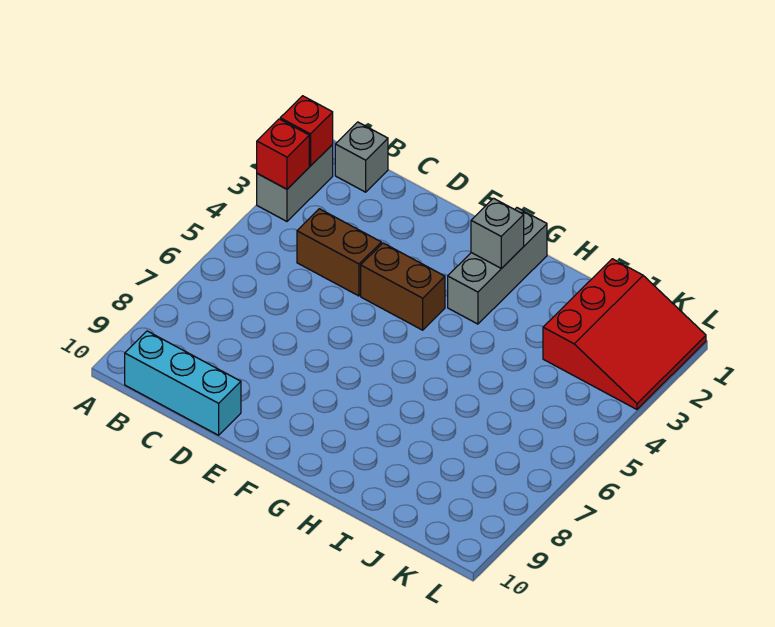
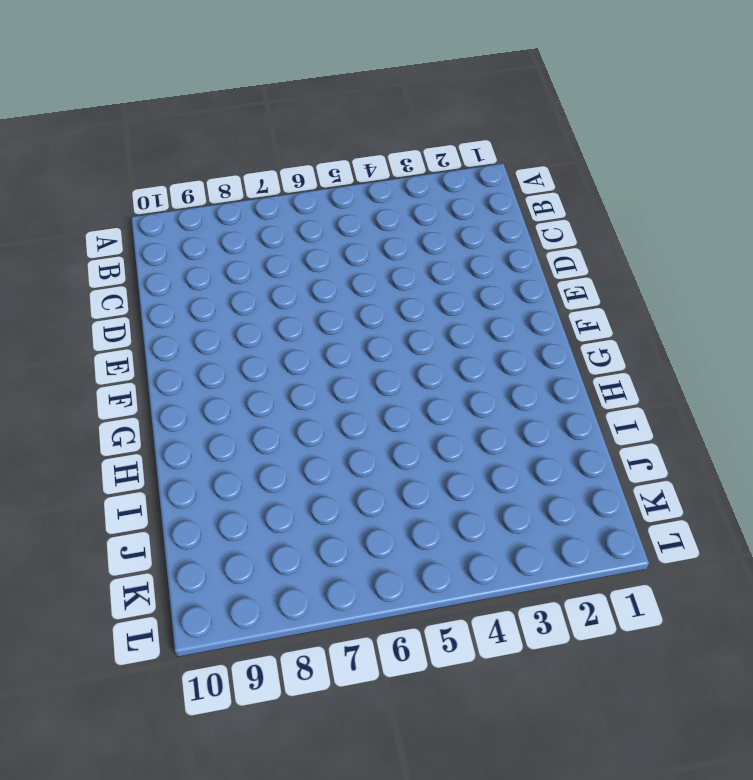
none -> grey 1x2 brick [257,145,333,221]
none -> grey 1x1 brick [335,122,388,192]

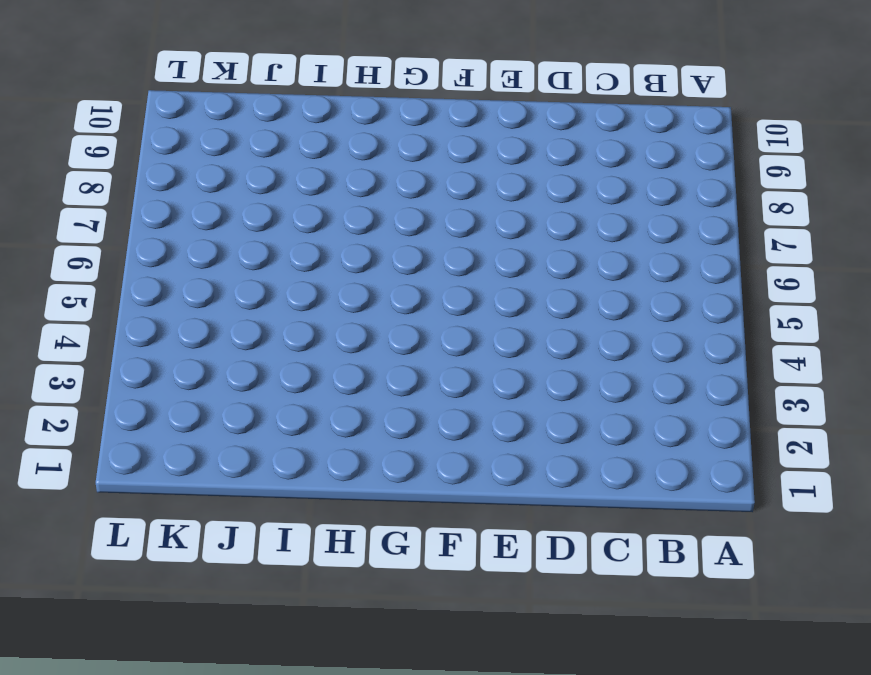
none -> grey 1x2 brick [257,145,333,221]
none -> grey 1x1 brick [335,122,388,192]

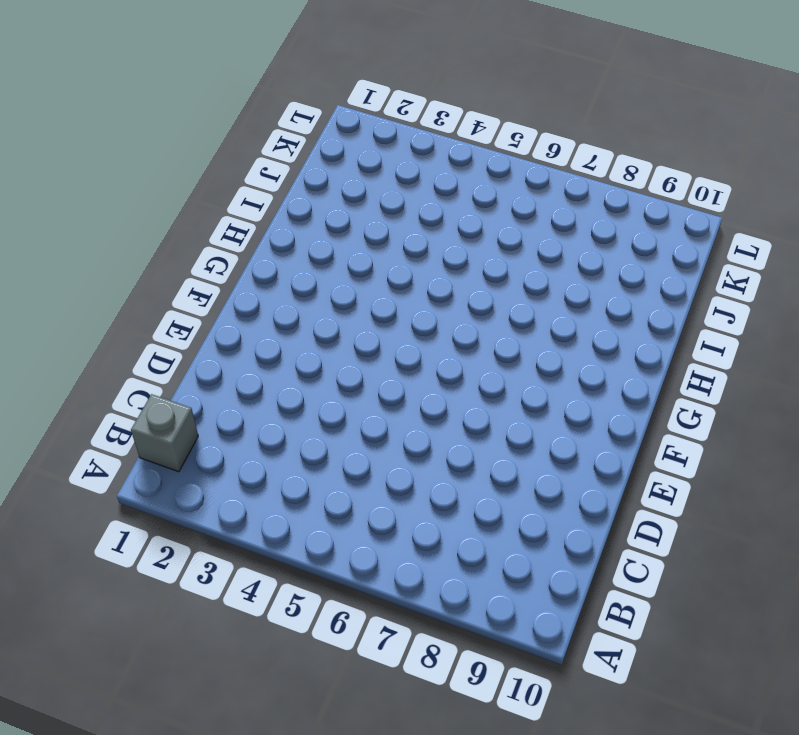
none -> grey 1x2 brick [257,145,333,221]
none -> cyan 1x3 brick [125,331,241,435]

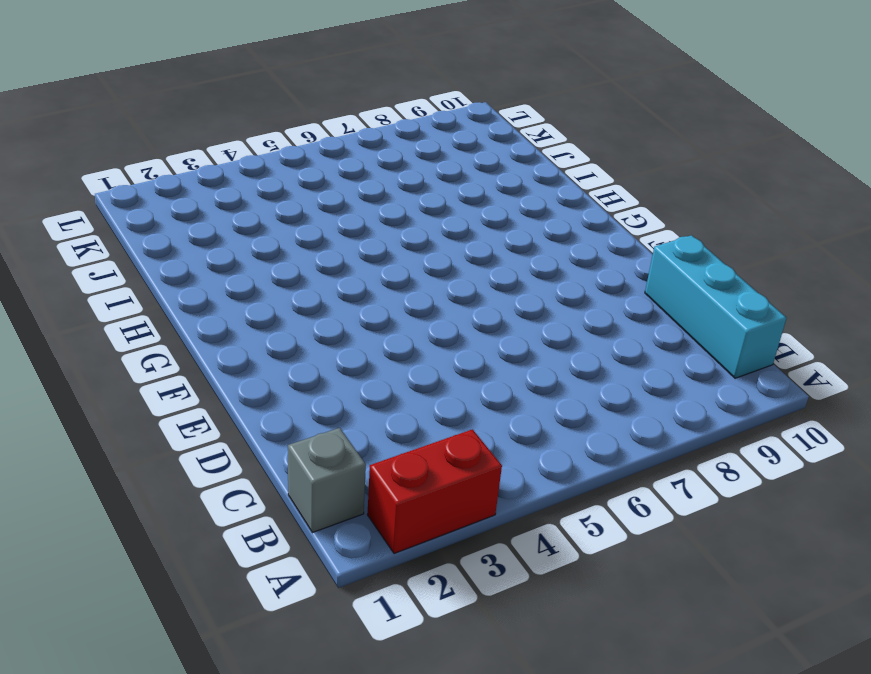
red 1x2 brick [367,429,502,554] -> grey 1x2 brick [257,145,333,221]
none -> brown 1x2 brick [297,209,381,296]
none -> brown 1x2 brick [361,243,445,330]

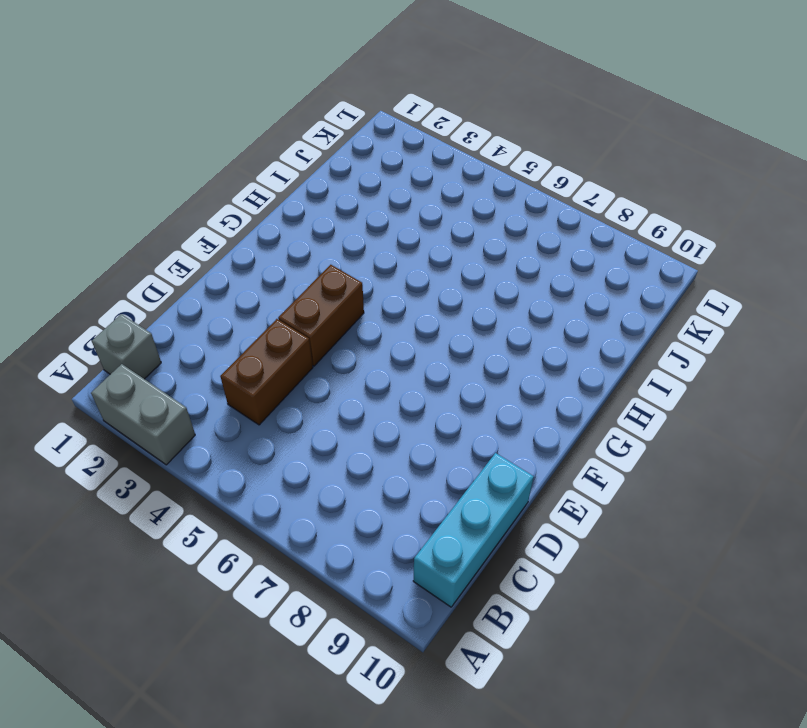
none -> grey 1x3 brick [448,208,547,324]
none -> red 3x3 slope [543,259,706,409]

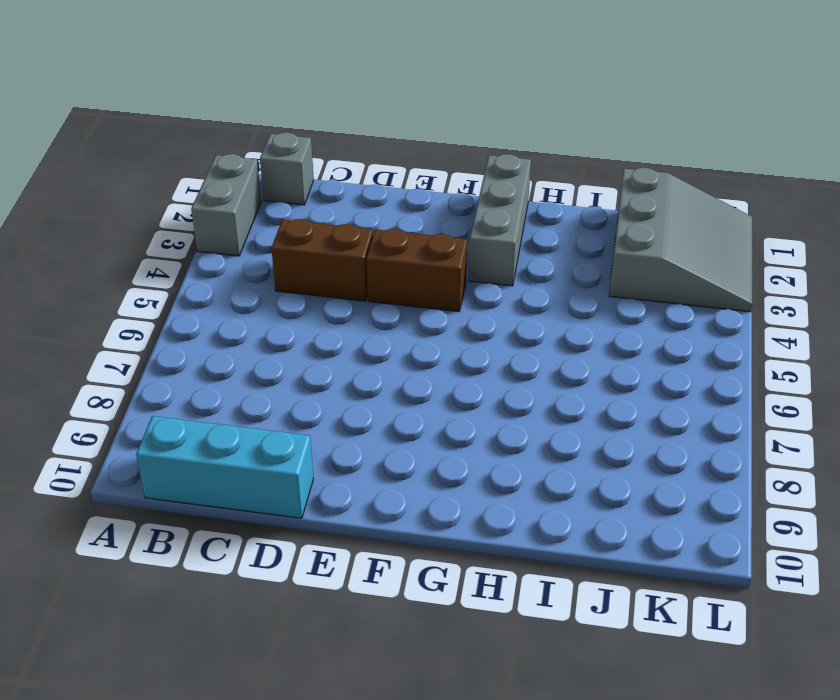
grey 3x3 slope [609,168,752,312] -> red 3x3 slope [543,259,706,409]
none -> red 1x1 brick [280,96,333,166]
none -> red 1x1 brick [257,119,309,189]

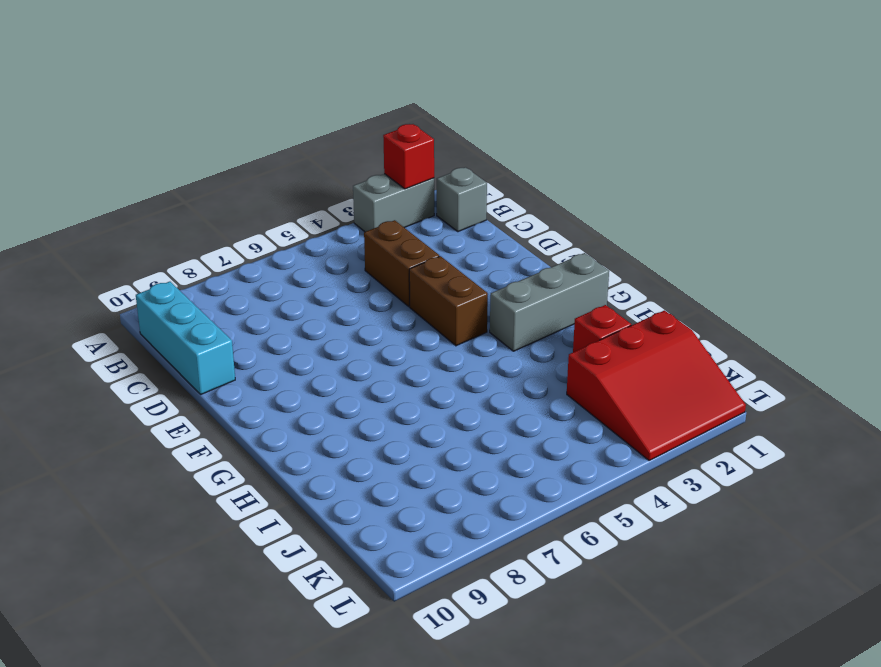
red 1x1 brick [573,305,631,352] -> red 1x1 brick moved to [257,119,309,189]
none -> grey 1x1 brick [471,198,524,269]

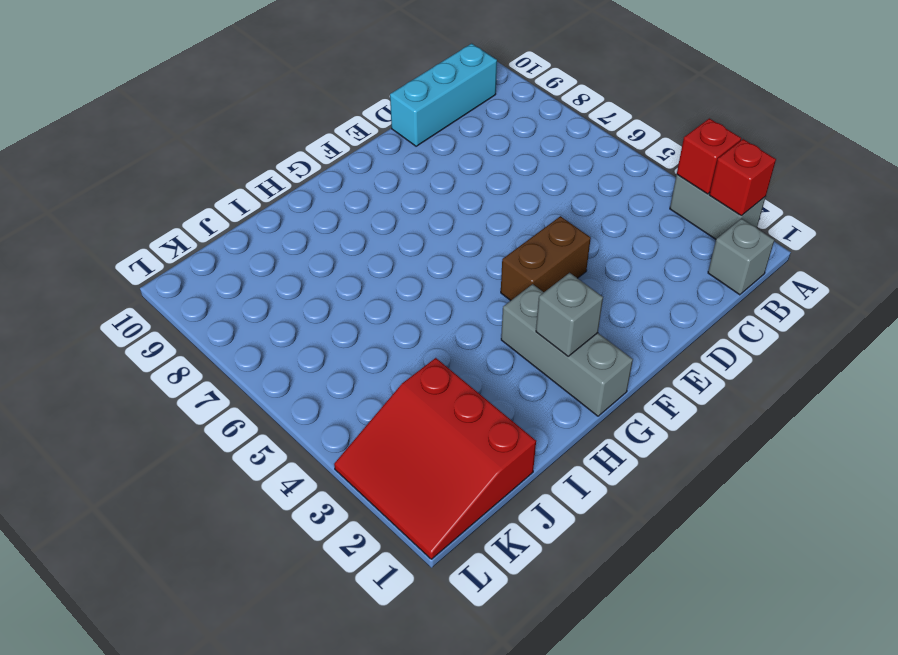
none -> brown 1x2 brick [297,209,381,296]

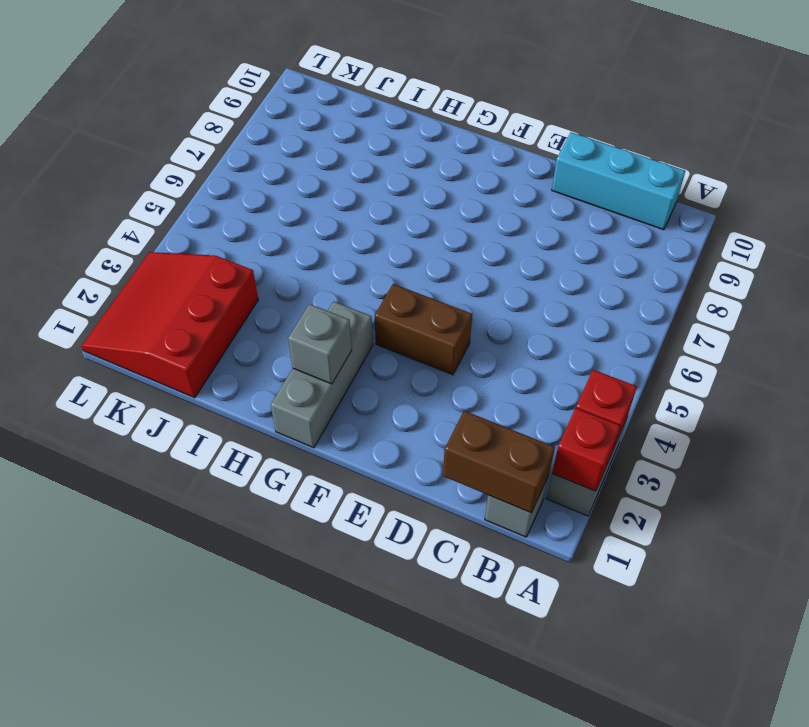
brown 1x2 brick [443,411,555,513] -> brown 1x2 brick moved to [297,209,381,296]

